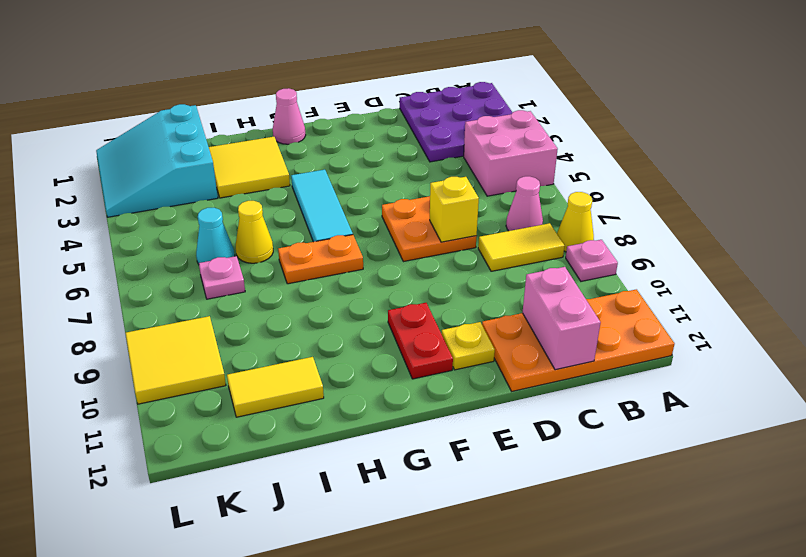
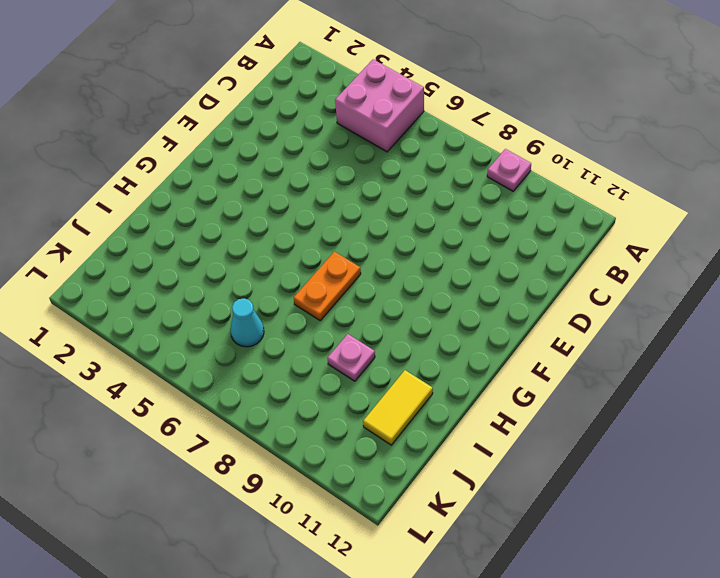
pink 1x1 plate [327,334,375,381] -> pink 1x1 plate moved to [199,256,245,299]
none -> purple 3x3 plate [400,82,513,162]
none -> yellow 1x1 cone [557,192,594,252]
none -> orange 2x4 plate [482,289,674,391]

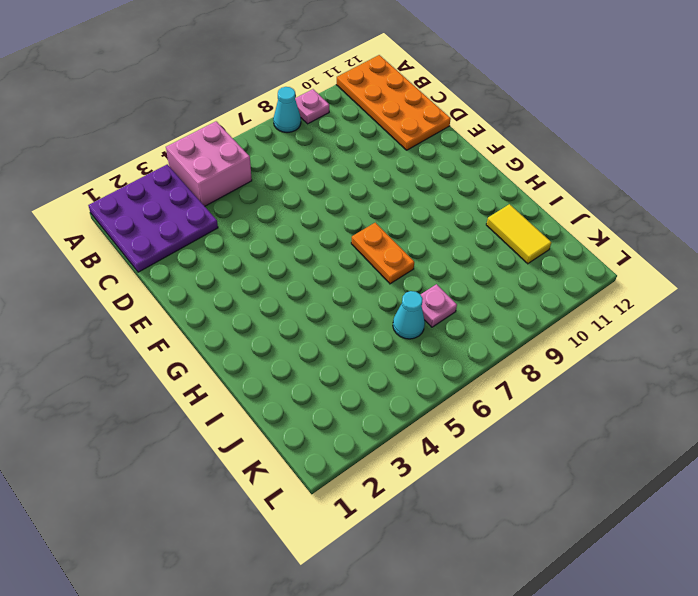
cyan 1x1 cone [273,87,301,133] -> yellow 1x1 cone [557,192,594,252]
none -> pink 1x1 cone [506,176,543,231]
none -> yellow 1x2 tile [478,223,564,271]
none -> orange 2x2 plate [382,196,477,262]

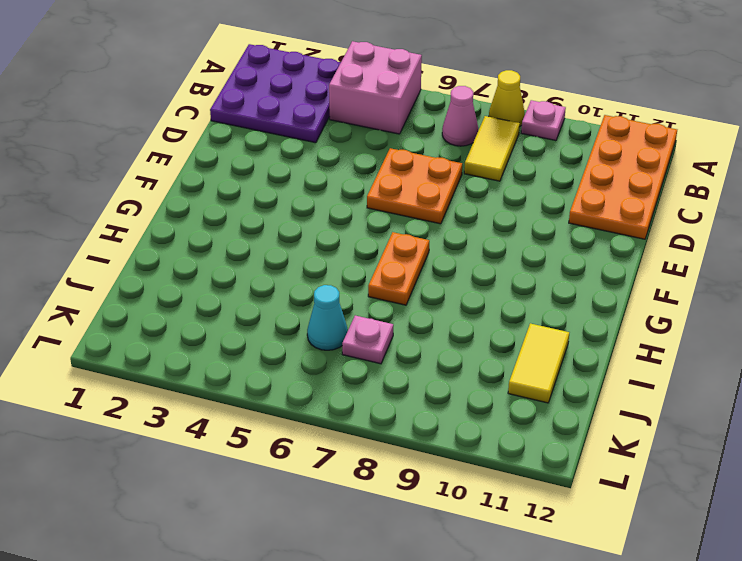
none -> yellow 1x1 plate [442,322,495,370]
none -> red 1x2 plate [388,303,453,379]
none -> pink 1x1 cone [273,88,306,144]

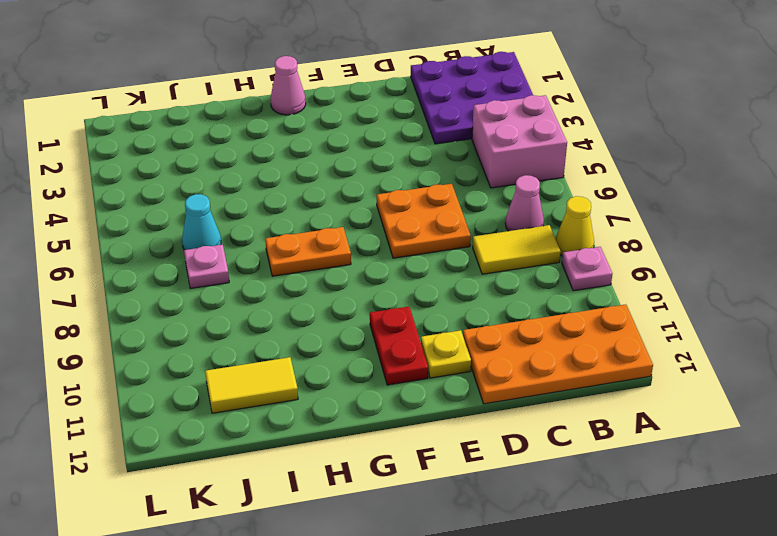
none -> cyan 1x3 tile [291,170,353,242]
none -> yellow 2x2 tile [209,137,290,198]
none -> yellow 1x1 cone [236,201,273,263]

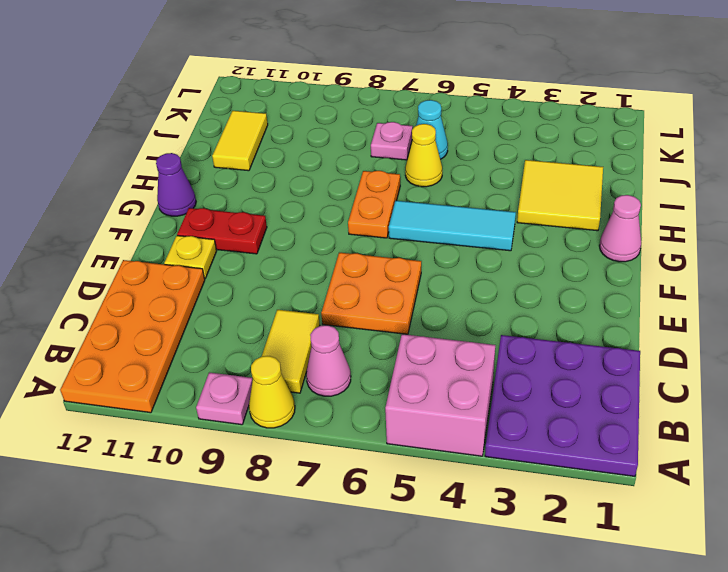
purple 1x1 cone [156,153,196,216] -> none
none -> cyan 3x3 slope [96,104,218,217]
none -> yellow 2x2 tile [125,316,226,404]
none -> pink 1x2 brick [522,267,601,370]

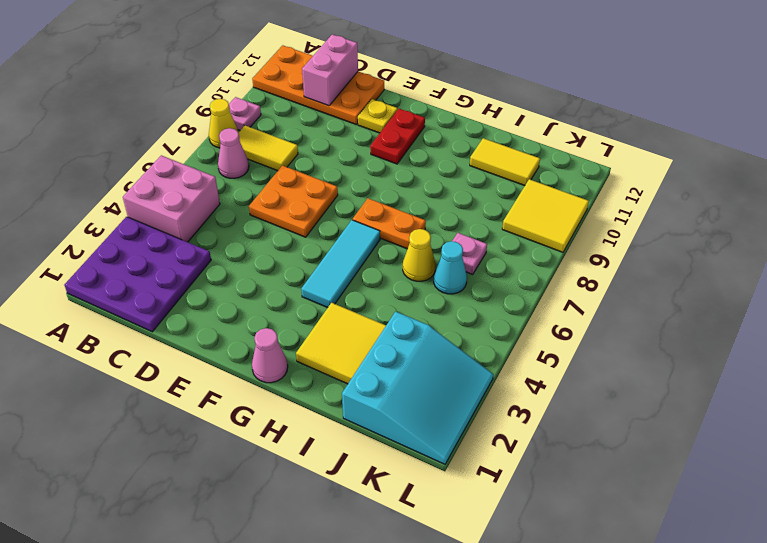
none -> yellow 1x1 brick [430,177,479,242]

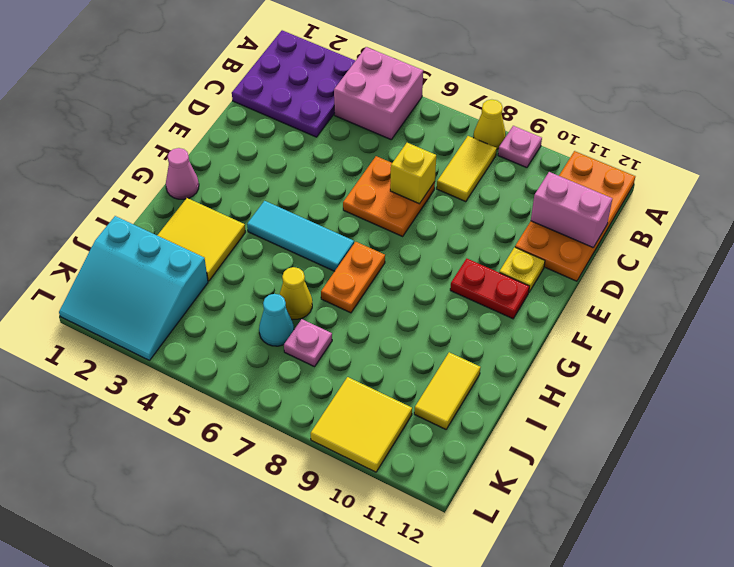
none -> pink 1x1 cone [506,176,543,231]

